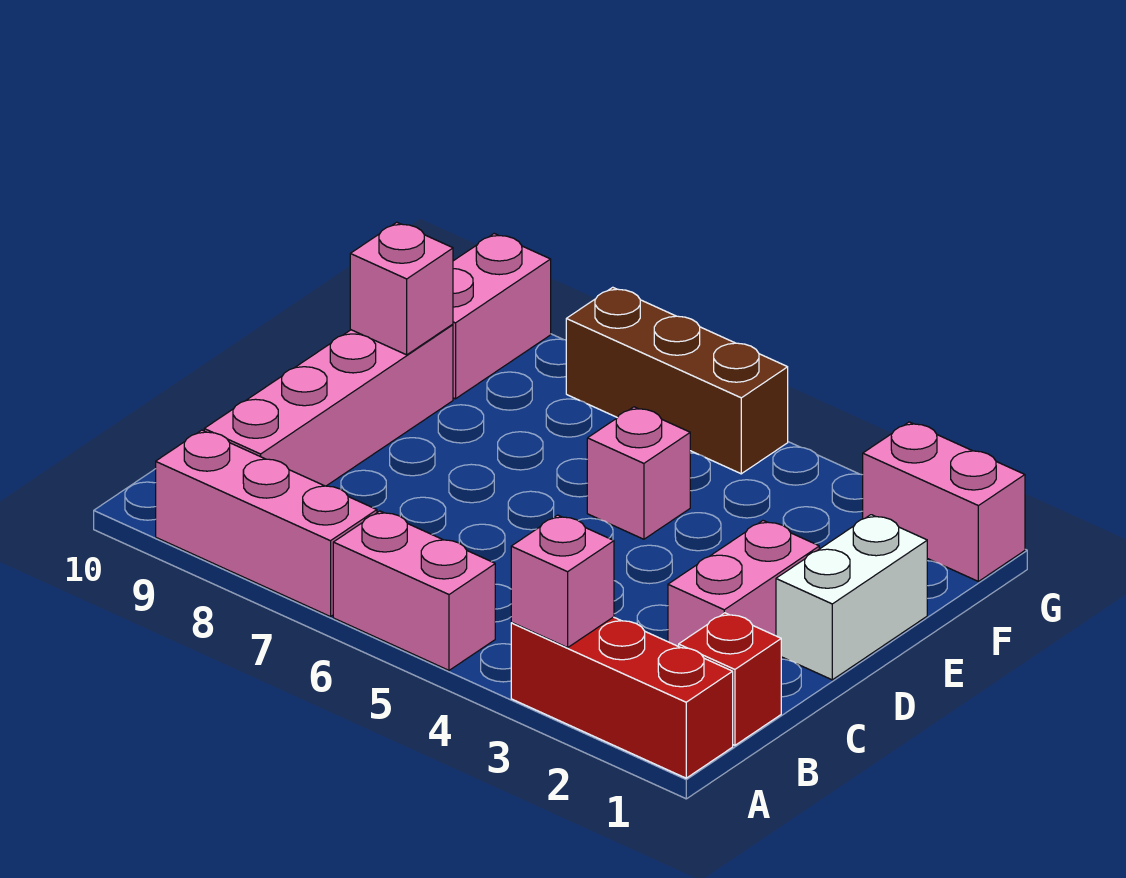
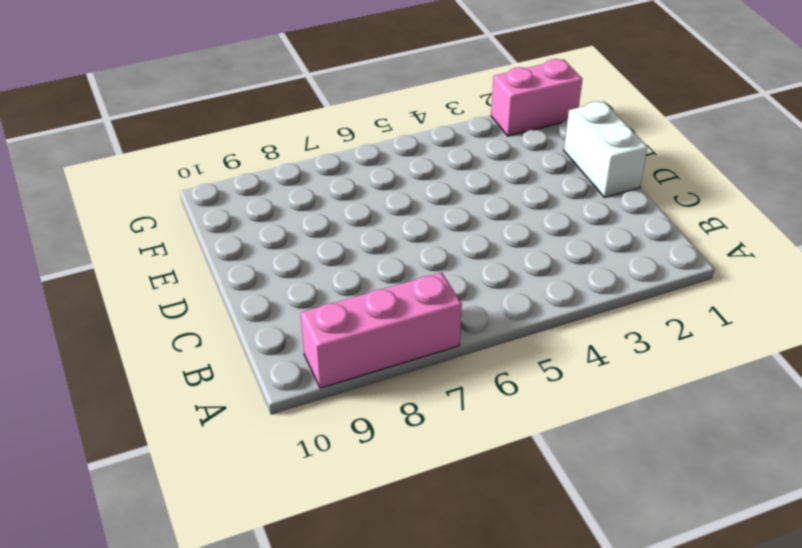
none -> red 1x3 brick [511,617,733,778]
none -> pink 1x2 brick [333,511,495,670]
none -> red 1x1 brick [679,613,781,745]

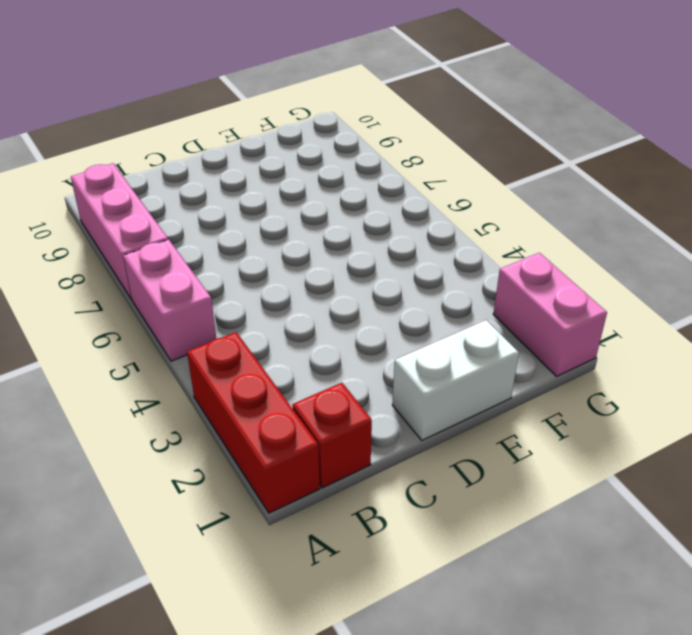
none -> pink 1x4 brick [204,324,453,486]
none -> pink 1x2 brick [668,521,819,646]
none -> pink 1x1 brick [587,407,690,539]

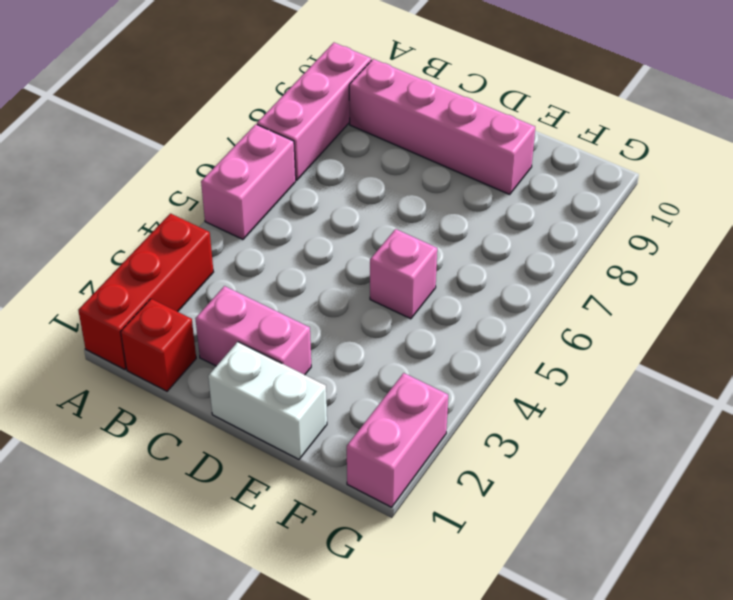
none -> pink 1x2 brick [453,234,551,399]
none -> brown 1x3 brick [566,287,788,474]
none -> pink 1x1 brick [511,515,614,648]

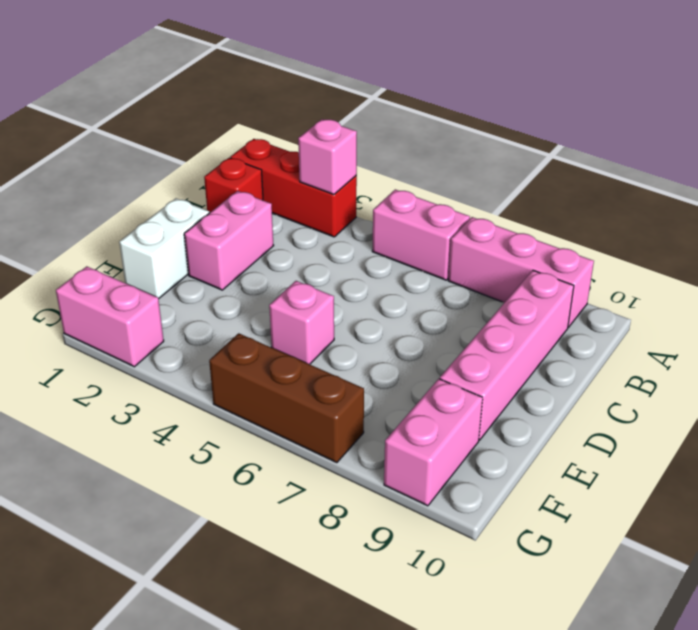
none -> pink 1x1 brick [350,222,453,355]

